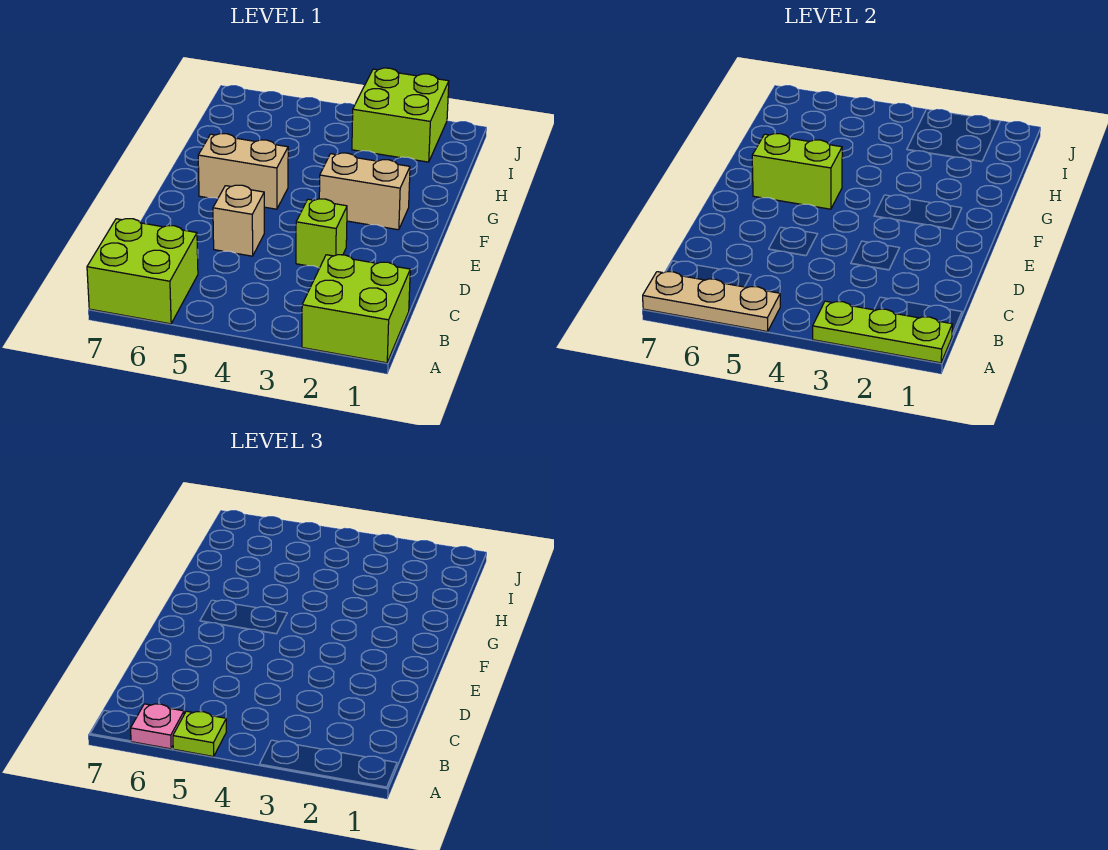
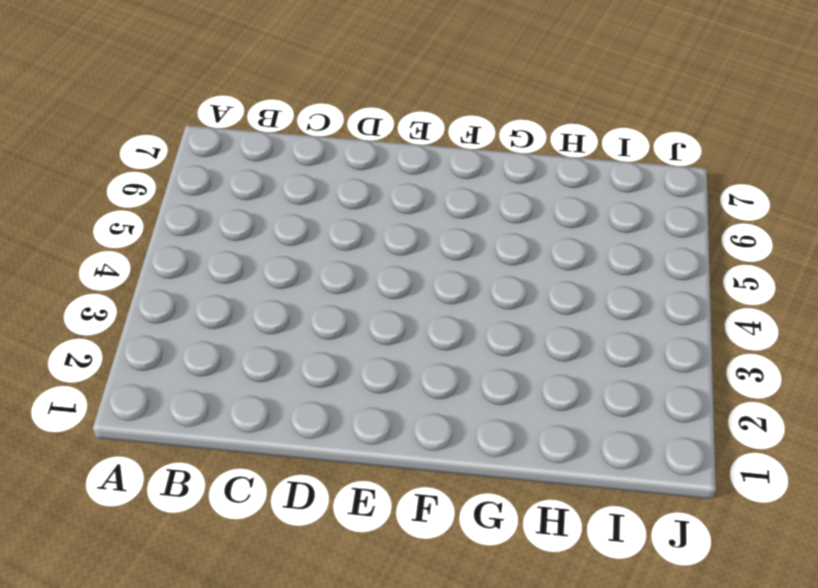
none -> lime 2x2 brick [302,255,410,363]
none -> lime 2x2 brick [87,219,198,324]
none -> lime 1x1 brick [296,199,347,268]

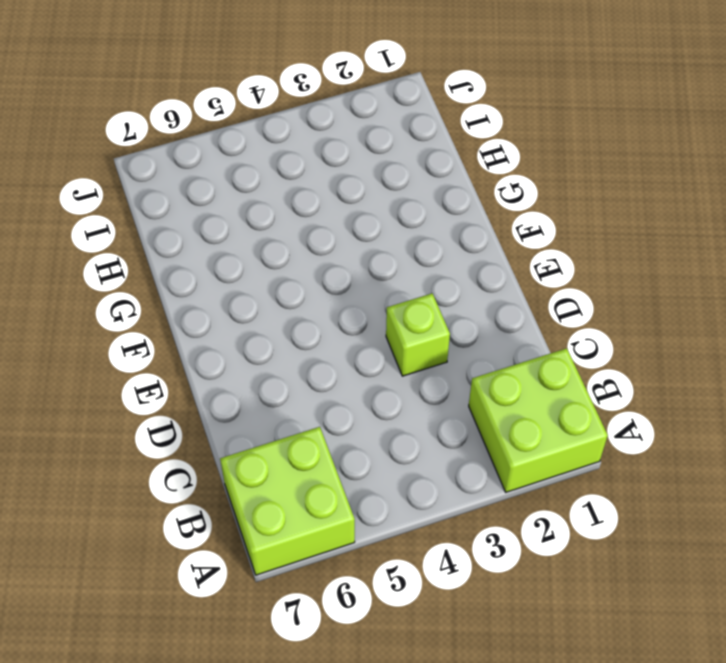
none -> tan 1x1 brick [213,185,264,256]
none -> tan 1x2 brick [319,153,410,230]
none -> tan 1x2 brick [198,134,288,209]

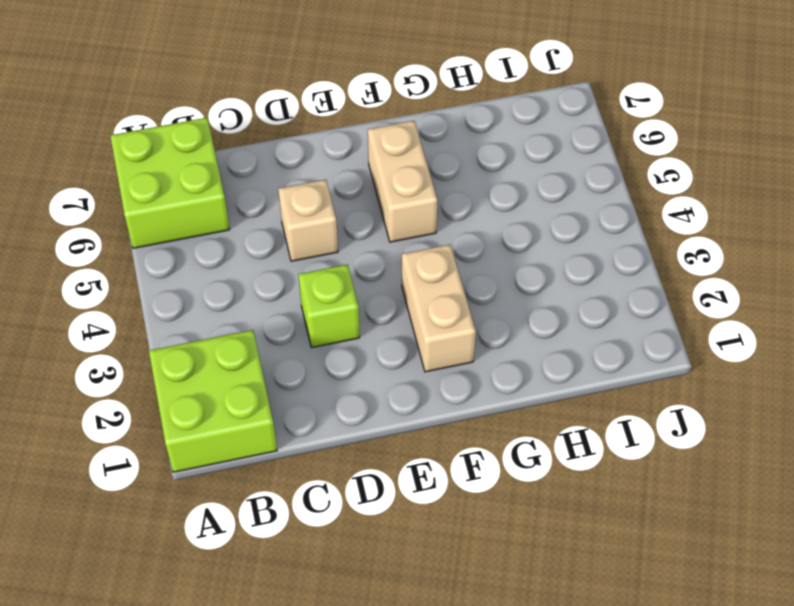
none -> lime 2x2 brick [352,68,449,162]
none -> lime 1x3 plate [813,301,952,363]
none -> tan 1x3 plate [643,272,780,332]

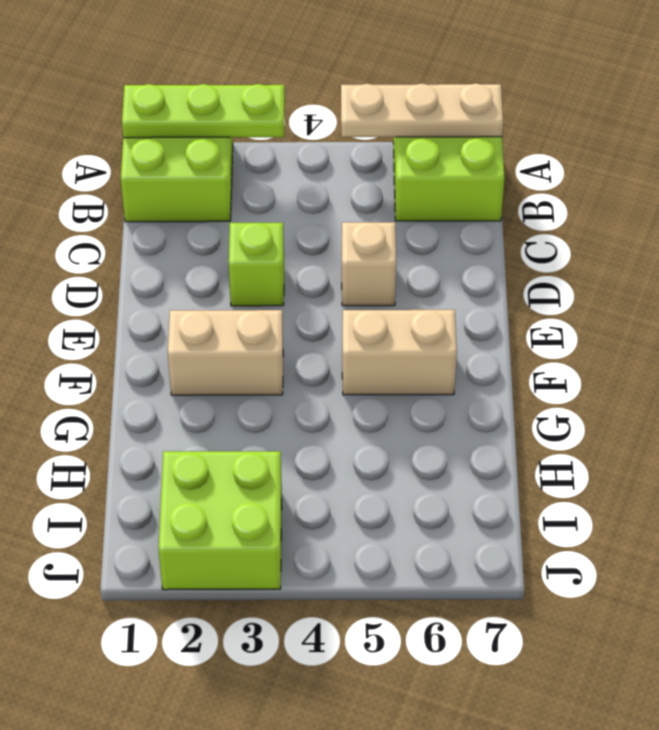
none -> lime 1x2 brick [752,134,842,209]
none -> lime 1x1 plate [173,711,226,757]
none -> pink 1x1 plate [131,704,184,749]

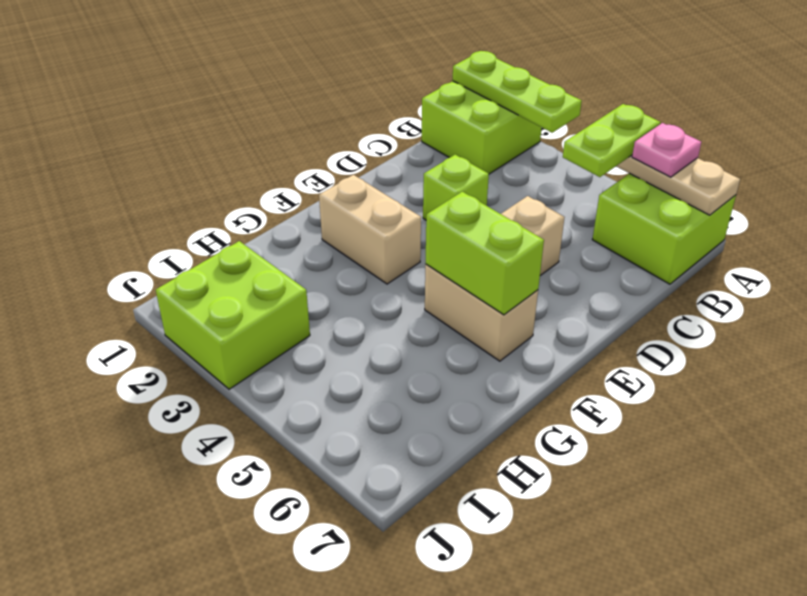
lime 1x2 plate [563,104,660,177] -> lime 1x1 plate [173,711,226,757]

